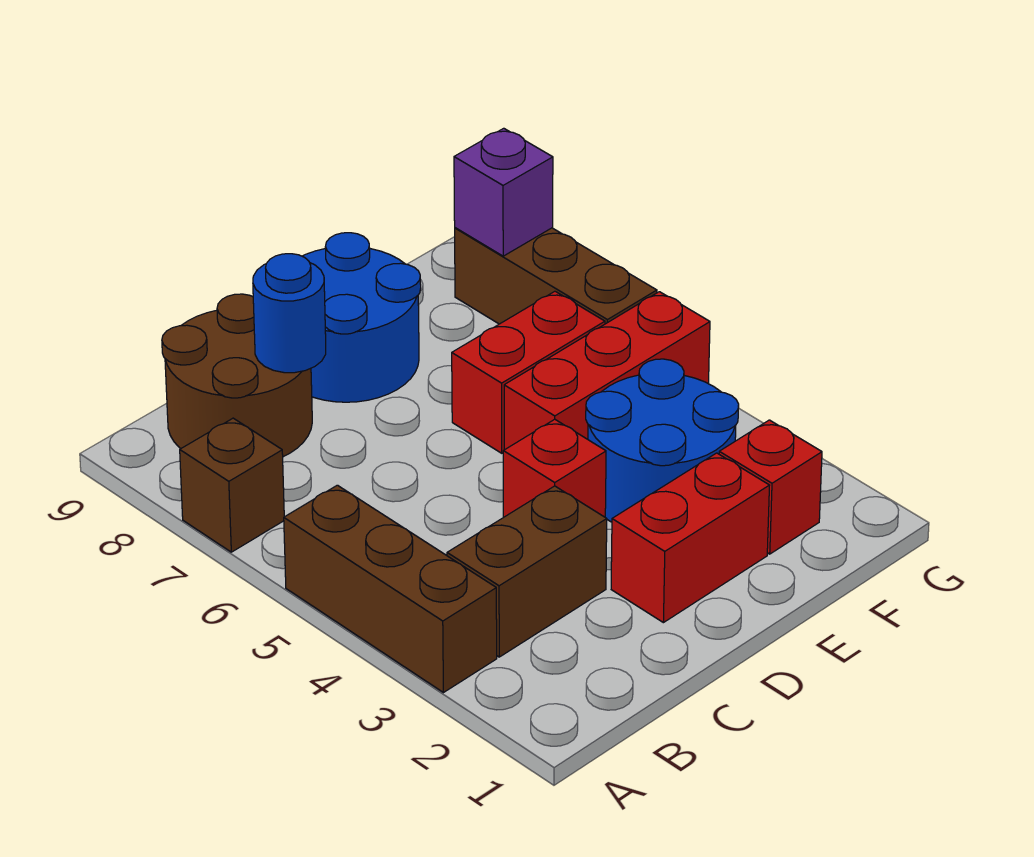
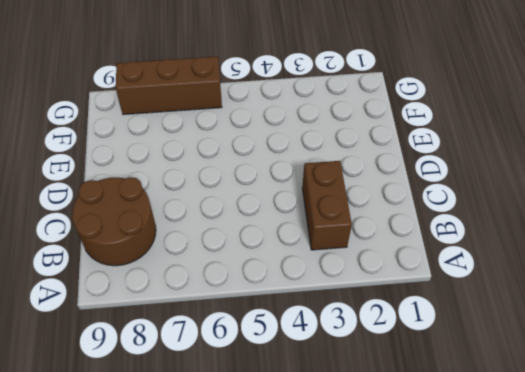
none -> brown 1x3 brick [284,485,497,693]
none -> brown 1x1 brick [180,418,284,552]
none -> red 1x2 brick [611,453,770,623]

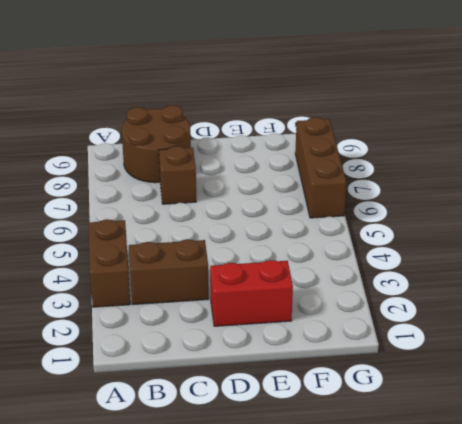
brown 1x2 brick [89,219,130,307] -> brown 1x3 brick [284,485,497,693]
brown 1x1 brick [159,146,196,204] -> brown 1x1 brick moved to [180,418,284,552]
none -> red 1x1 brick [503,419,606,517]
none -> blue 2x2 round brick [302,233,421,402]
none -> blue 2x2 round brick [586,359,739,522]

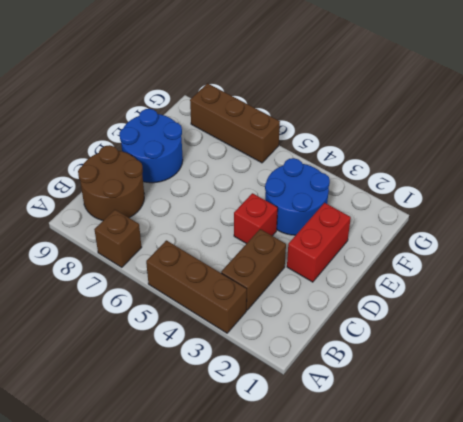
none -> red 1x3 brick [504,292,710,450]
none -> red 1x2 brick [452,291,605,453]
none -> red 1x1 brick [719,420,822,554]

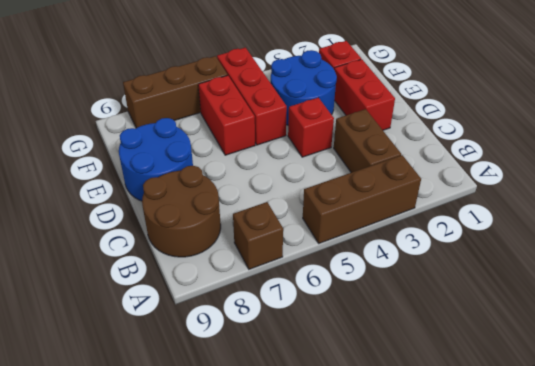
none -> blue 1x1 round brick [253,254,326,373]
none -> purple 1x1 brick [454,128,553,256]

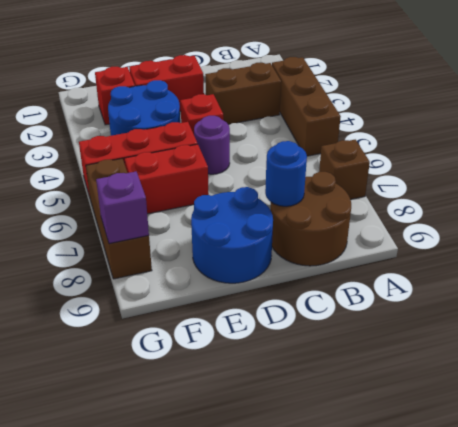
purple 1x1 round brick [194,116,230,174] -> none

